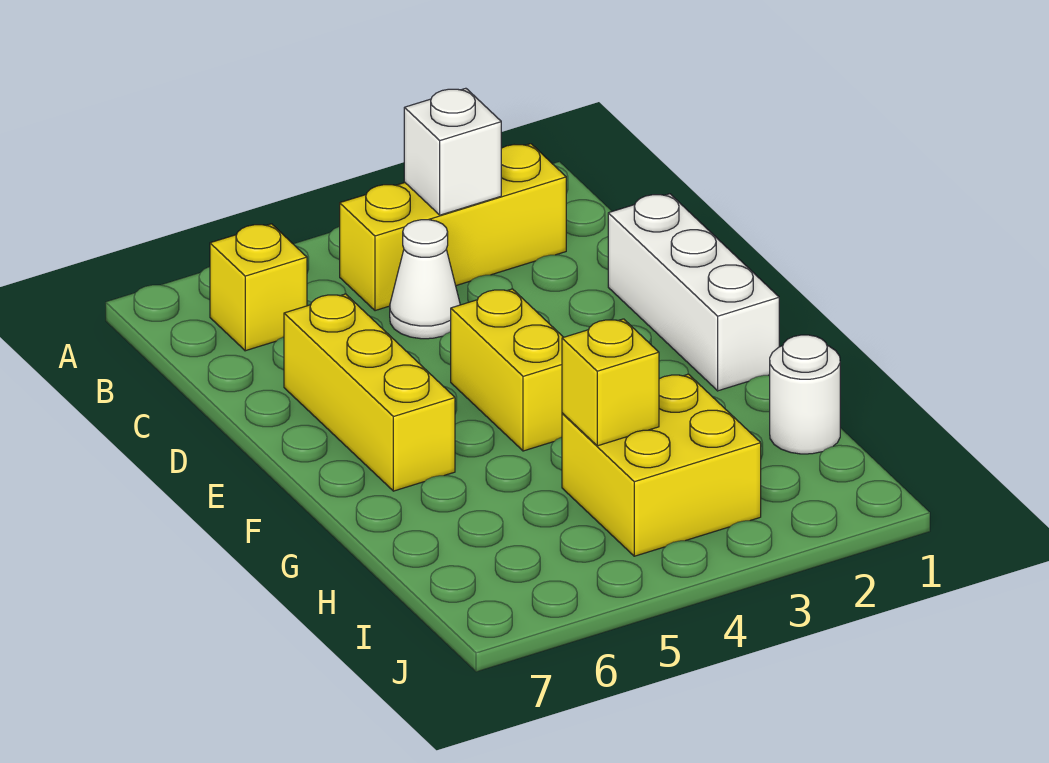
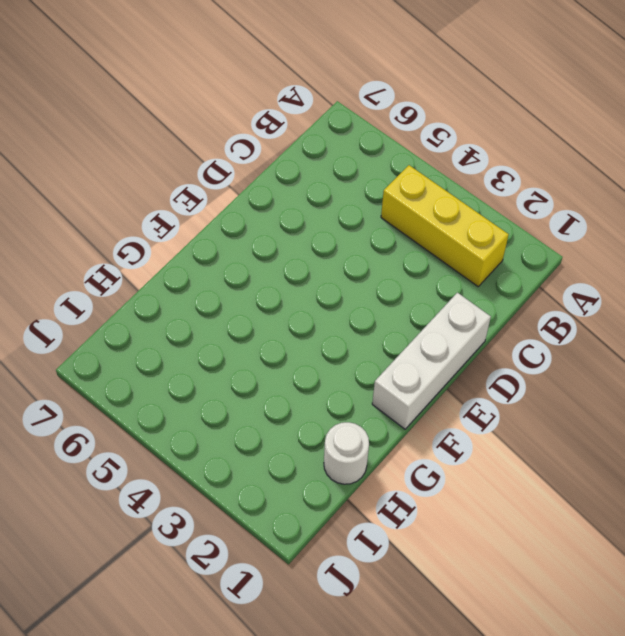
none -> yellow 1x1 brick [210,224,307,351]
none -> white 1x1 cone [390,220,460,339]

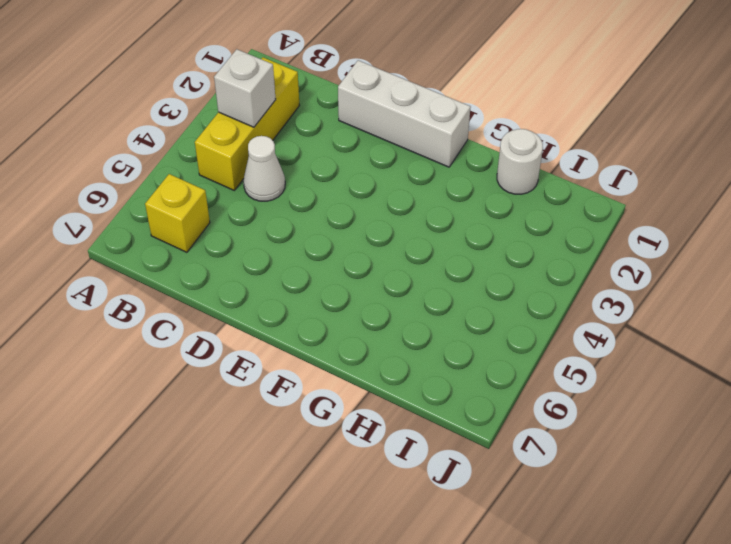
none -> yellow 1x3 brick [284,294,455,491]
none -> yellow 1x2 brick [451,289,563,451]

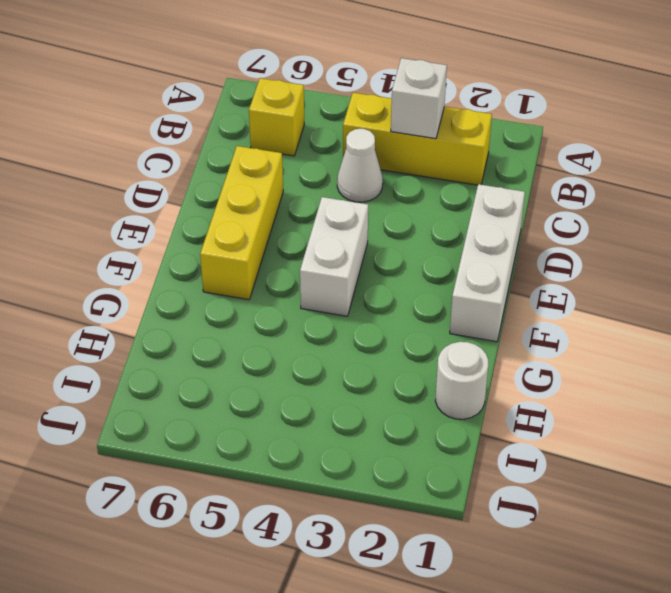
white 1x2 brick [300,197,368,316] -> yellow 1x2 brick [451,289,563,451]
none -> yellow 2x2 brick [562,374,761,556]
none -> yellow 1x1 brick [562,319,659,446]

